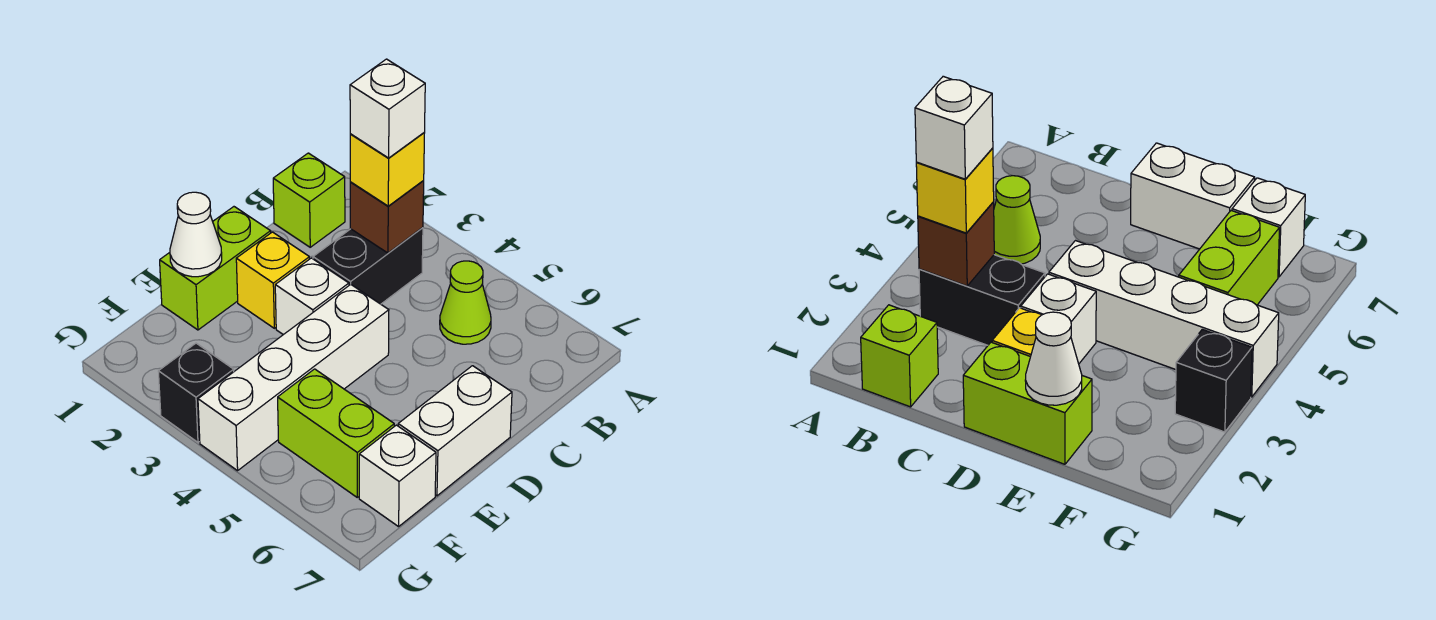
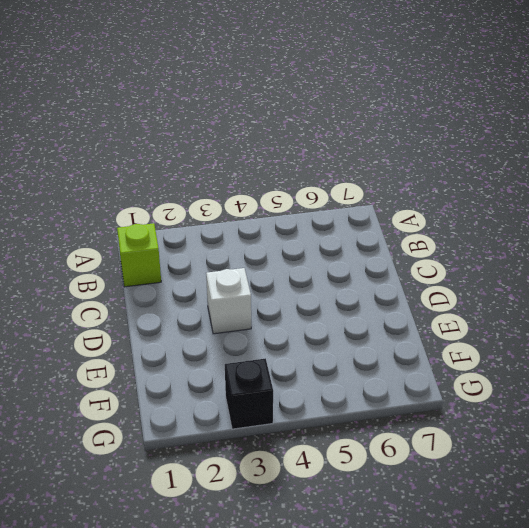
none -> black 1x2 brick [313,228,423,304]
none -> lime 1x1 cone [440,261,491,344]
none -> lime 1x2 brick [160,207,271,330]

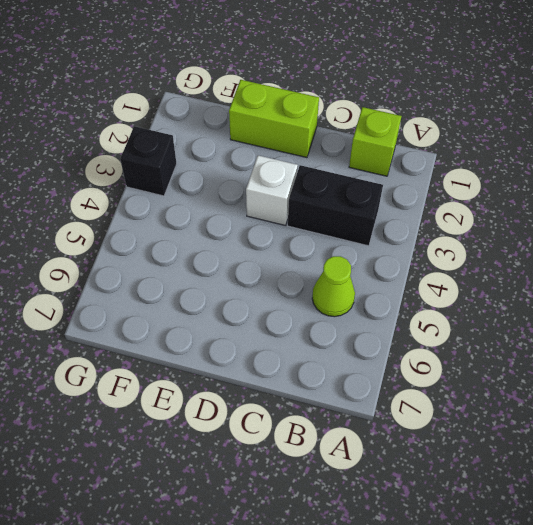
none -> yellow 1x1 brick [236,232,309,328]
none -> white 1x4 brick [198,284,389,471]
none -> white 1x2 brick [398,366,512,496]

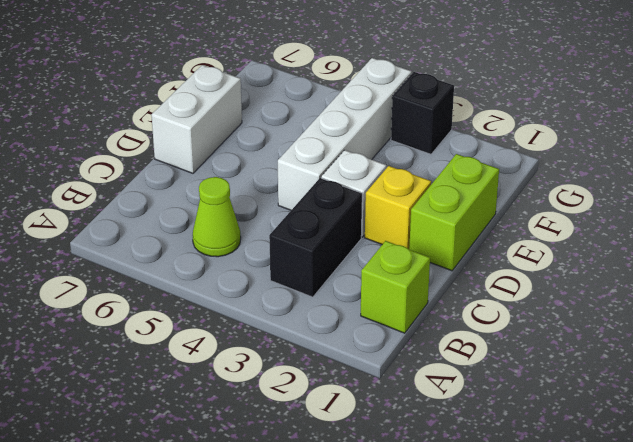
none -> lime 1x2 brick [278,369,394,497]
none -> white 1x1 brick [359,425,436,527]
none -> brown 1x1 brick [350,181,424,253]

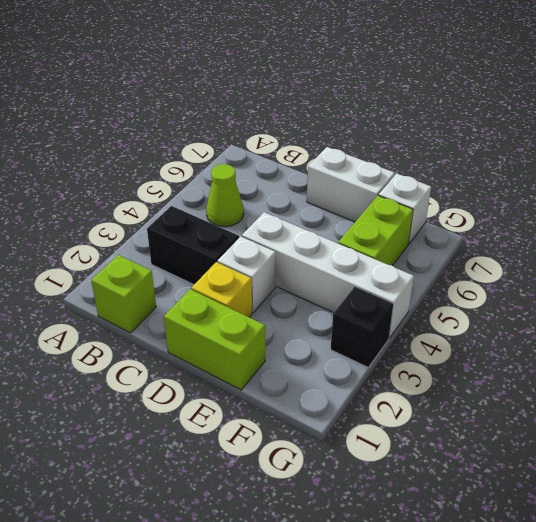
none -> brown 1x1 brick [350,181,424,253]
none -> white 1x1 cone [170,192,222,277]
none -> yellow 1x1 brick [350,133,424,206]

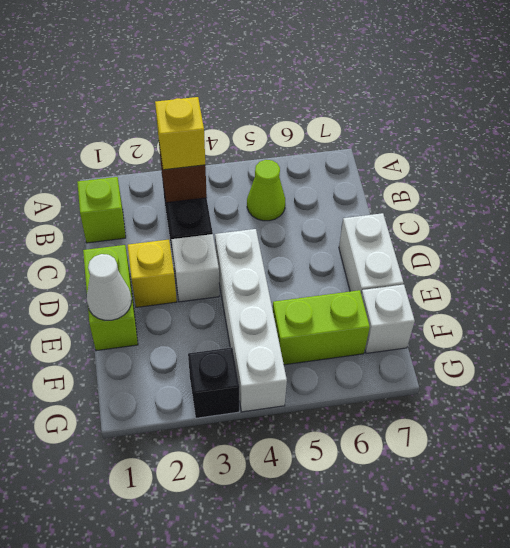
none -> white 1x1 brick [350,59,425,158]

